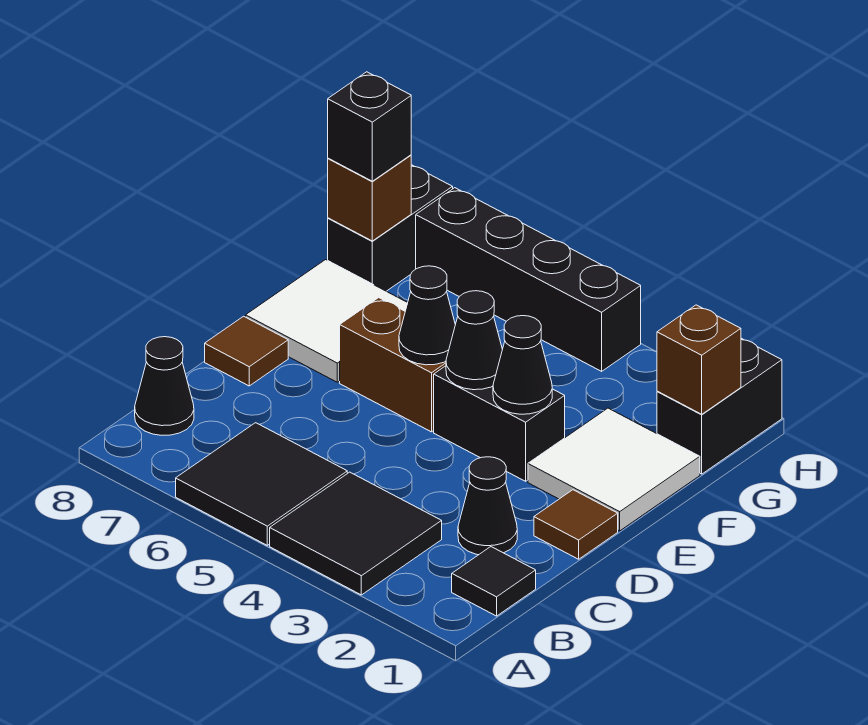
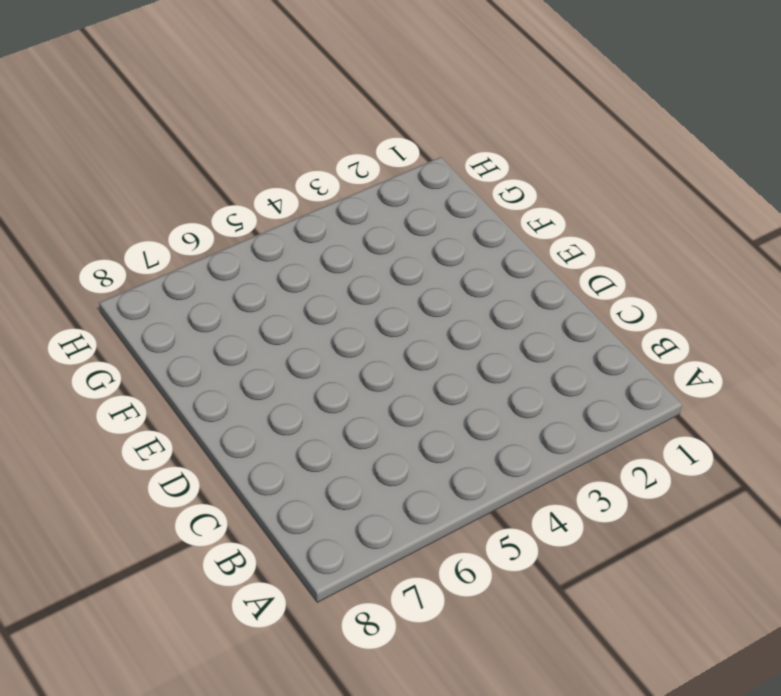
none -> black 2x2 tile [270,472,442,595]
none -> black 2x2 tile [176,423,347,545]
none -> black 1x1 tile [452,547,536,616]

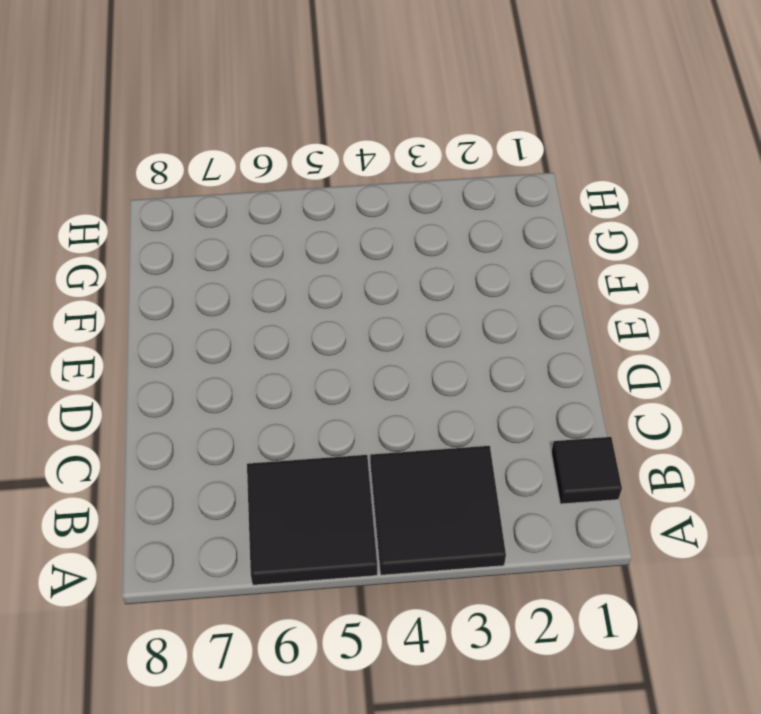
none -> black 1x1 cone [135,337,194,435]
none -> black 1x1 cone [458,457,517,555]
none -> brown 1x1 tile [534,490,618,559]

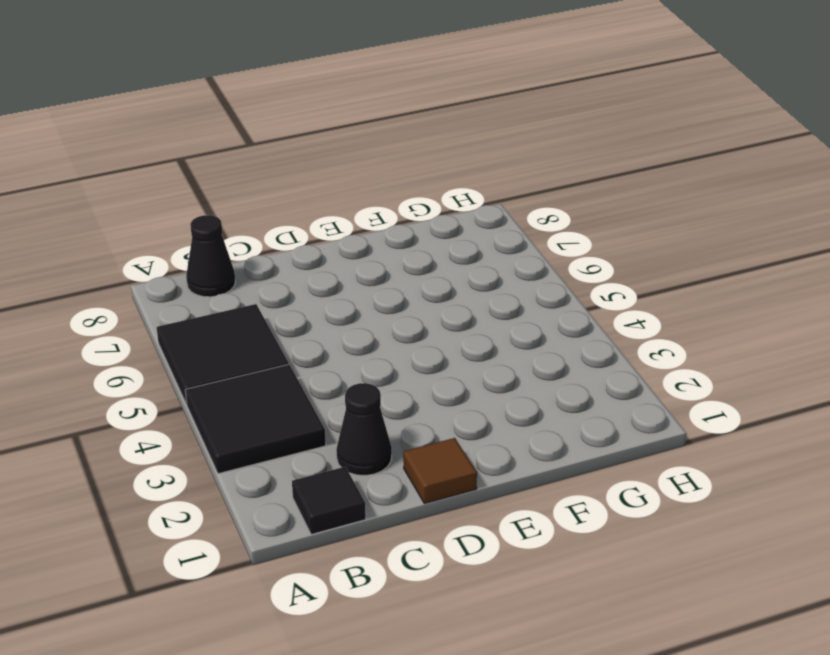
none -> brown 1x1 tile [205,316,288,386]
none -> white 2x2 tile [528,408,700,531]
none -> black 1x2 brick [434,366,565,481]

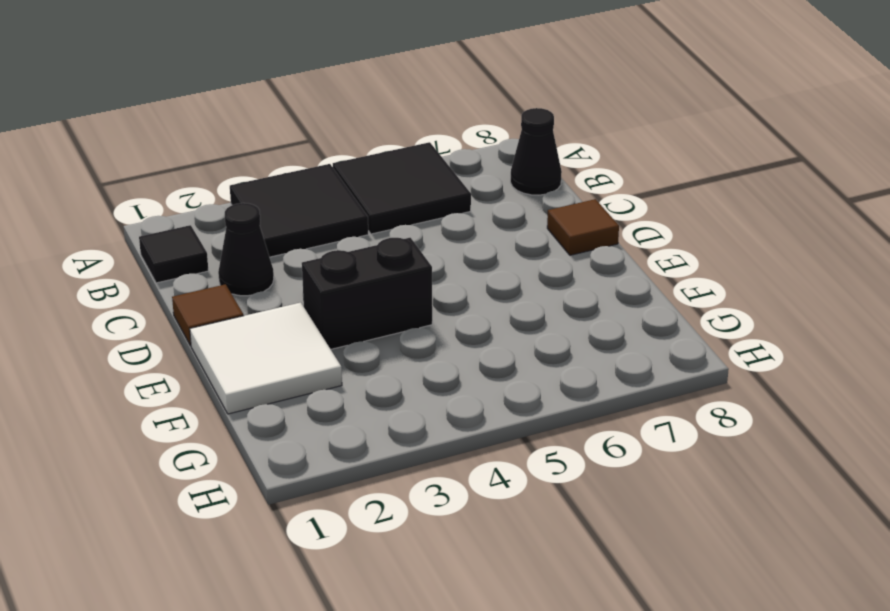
none -> brown 1x2 brick [340,298,446,432]
none -> white 2x2 tile [246,260,407,382]
none -> black 1x2 brick [657,338,782,474]

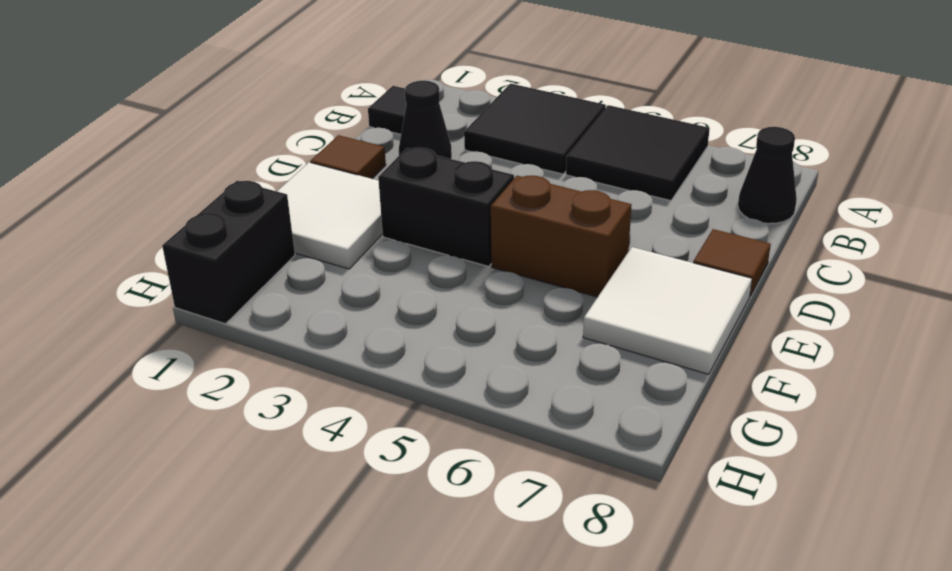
none -> black 1x2 brick [328,165,453,291]
none -> black 1x4 brick [416,188,641,371]
none -> black 1x1 cone [493,316,552,414]

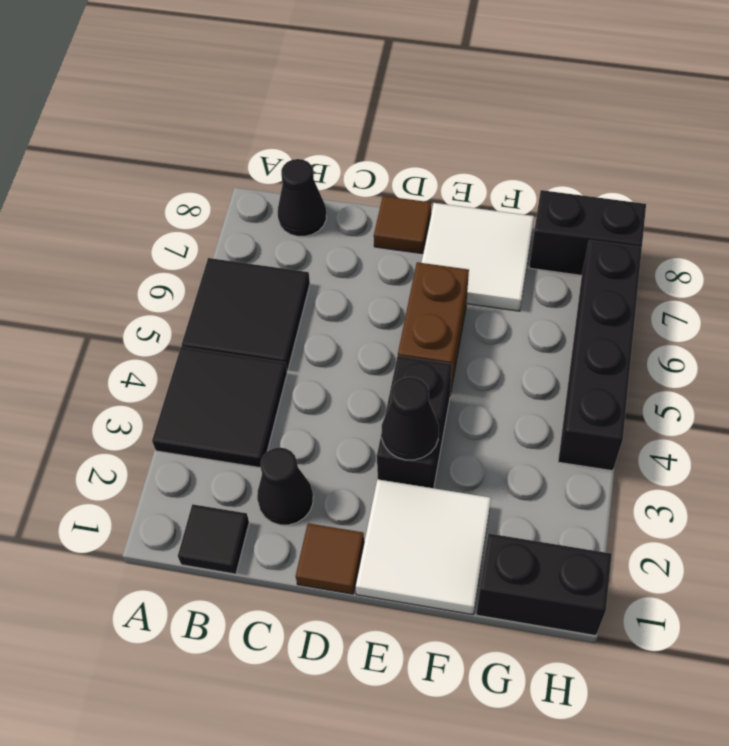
none -> black 1x1 cone [446,291,502,390]
none -> black 1x1 cone [399,266,455,365]
none -> brown 1x1 brick [657,305,741,414]

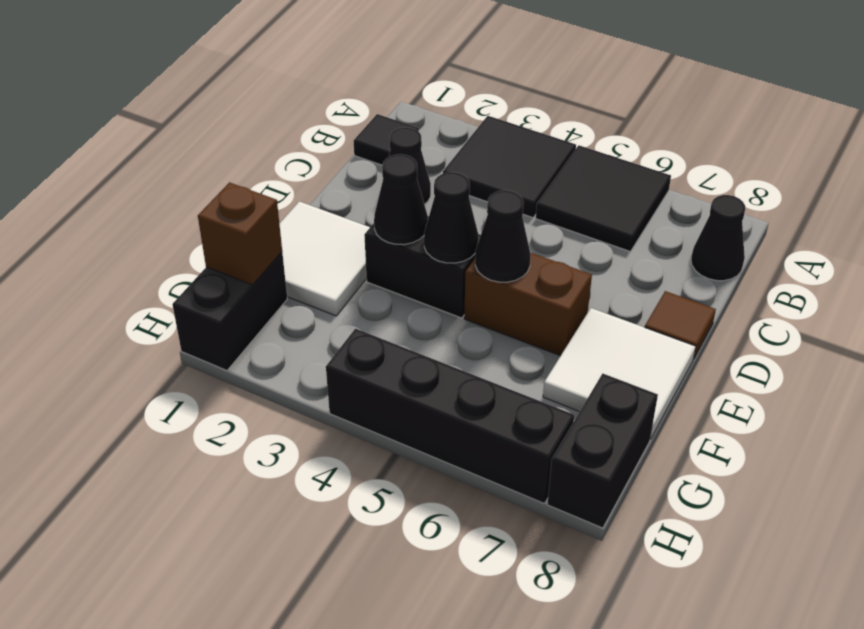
none -> brown 1x1 tile [534,490,618,559]
none -> brown 1x1 brick [328,155,411,241]
none -> black 1x1 brick [328,72,411,181]

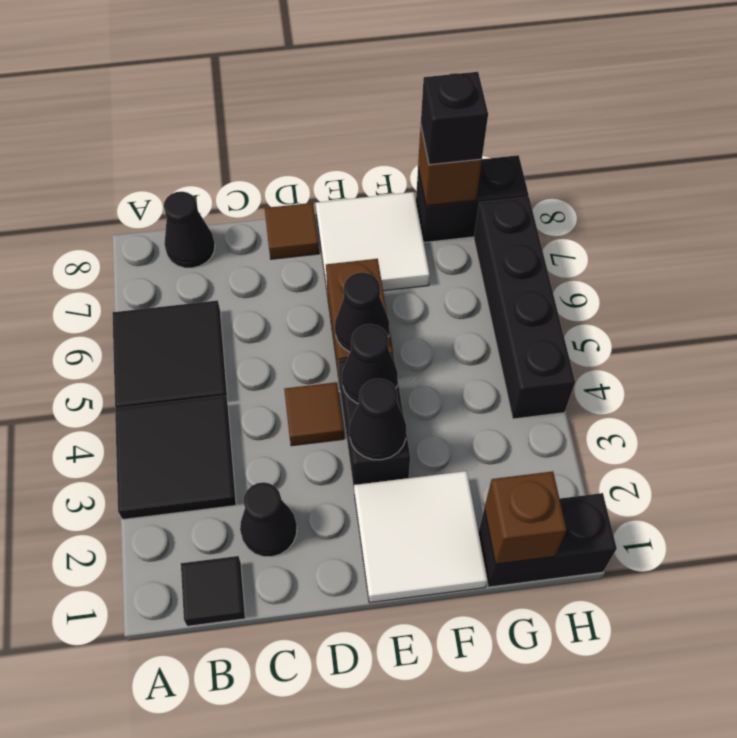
brown 1x1 tile [284,382,344,446] -> brown 1x1 tile moved to [534,490,618,559]

